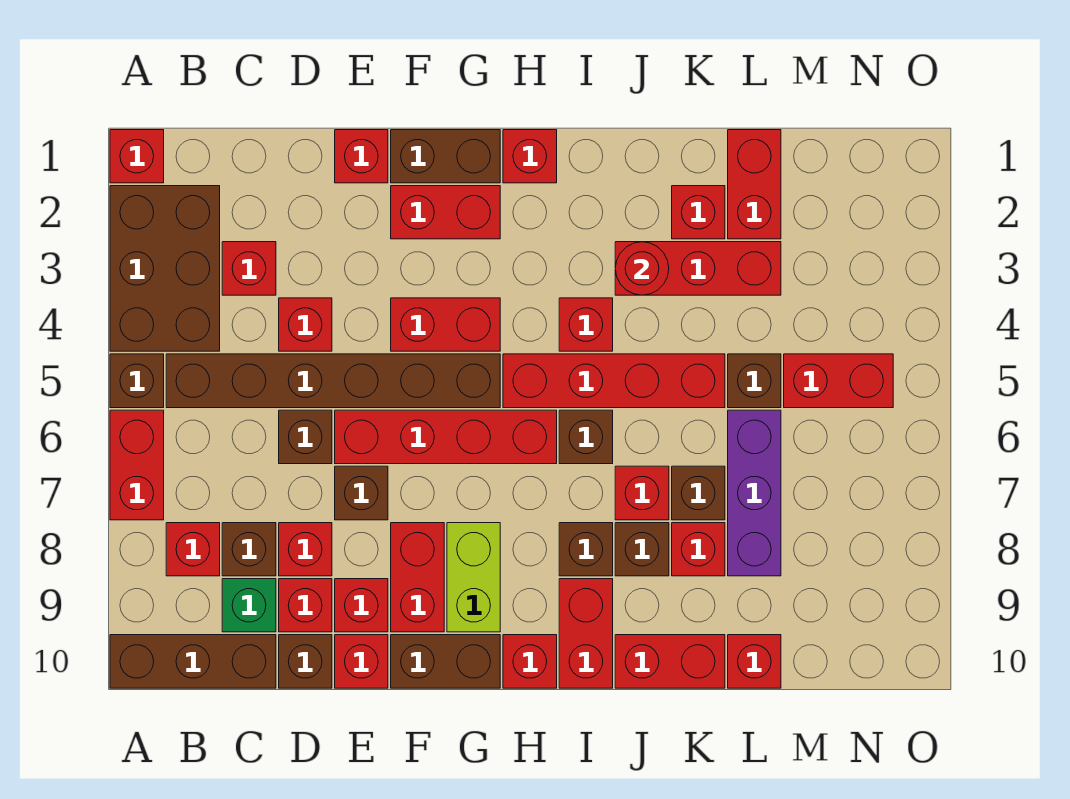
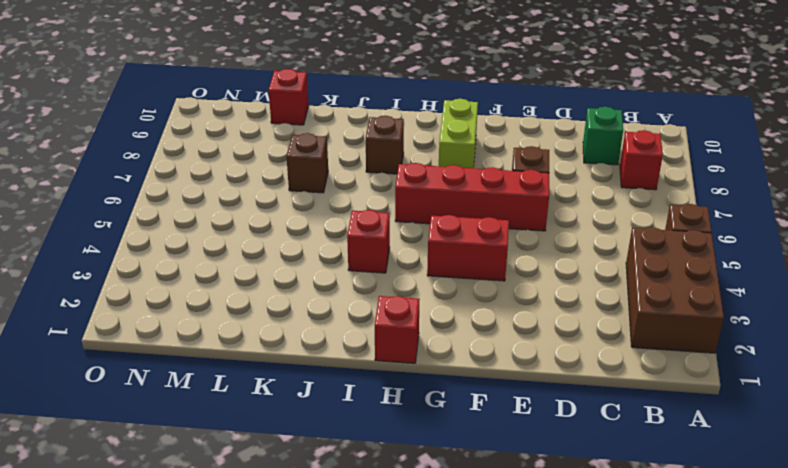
none -> red 1x1 brick [110,130,164,183]
none -> red 1x2 brick [110,410,164,520]
none -> brown 1x3 brick [110,635,276,688]
none -> brown 1x6 brick [166,354,500,408]

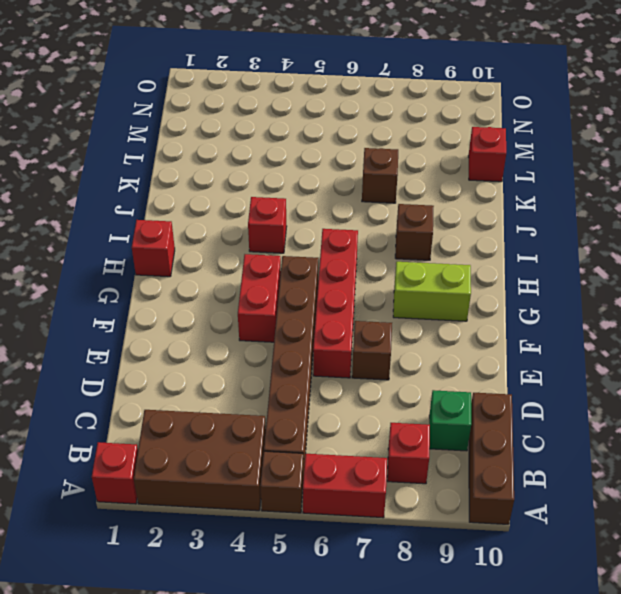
none -> red 1x1 brick [222,242,276,295]
none -> brown 1x1 brick [222,523,276,576]
none -> red 1x1 brick [279,298,332,351]
none -> brown 1x1 brick [279,410,332,464]

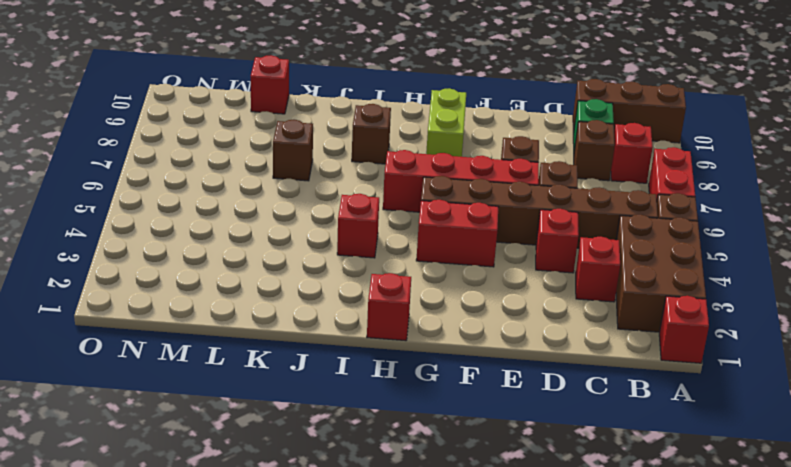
none -> red 1x1 brick [279,523,332,576]
none -> red 1x1 brick [279,579,332,632]
none -> brown 1x1 brick [279,635,332,688]
none -> red 1x1 brick [335,130,388,183]

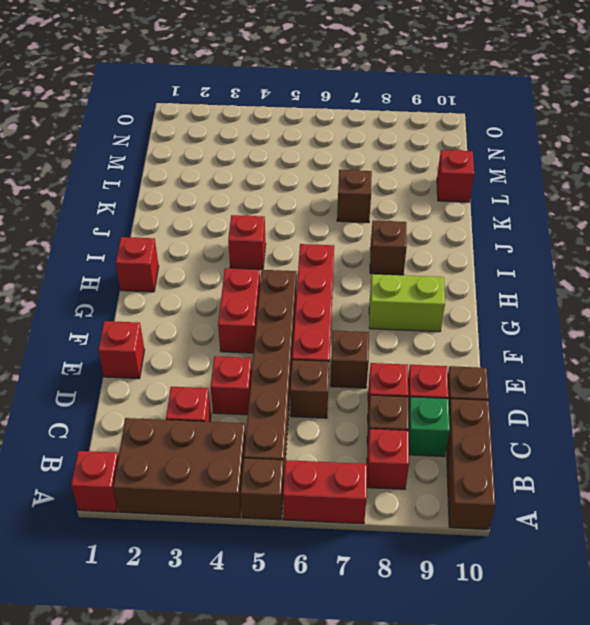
none -> red 1x1 brick [335,579,388,632]
none -> red 1x1 brick [335,635,388,688]
none -> brown 1x2 brick [391,130,500,183]
none -> red 1x2 brick [391,186,500,239]

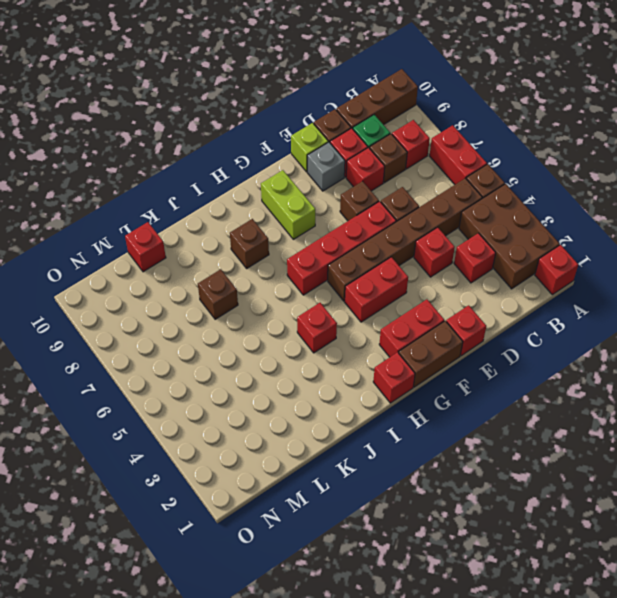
grey 1x1 brick [307,142,345,191] -> red 1x1 brick [335,579,388,632]
lime 1x1 brick [291,123,328,172] -> red 1x1 brick [335,635,388,688]
none -> red 1x2 brick [391,523,444,632]
none -> brown 1x2 brick [391,635,500,688]
none -> red 1x4 brick [503,354,725,408]
none -> red 1x1 brick [503,635,557,688]

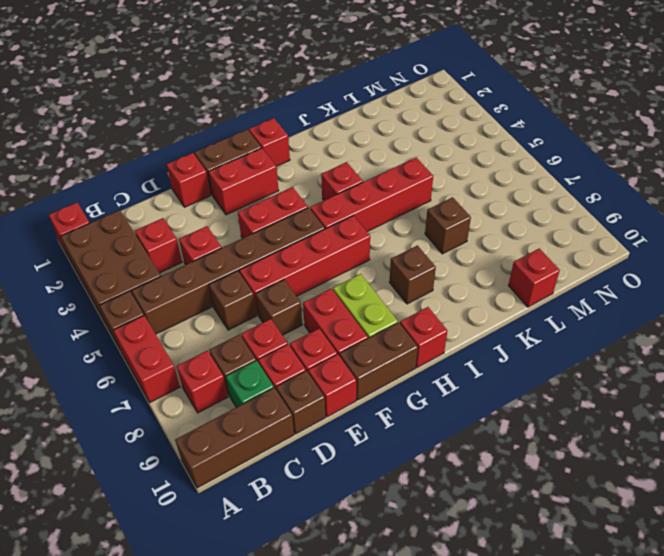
none -> brown 1x1 brick [559,410,613,464]
none -> red 1x2 brick [559,579,613,688]
none -> red 1x3 brick [615,242,781,295]
none -> red 1x1 brick [615,466,669,520]

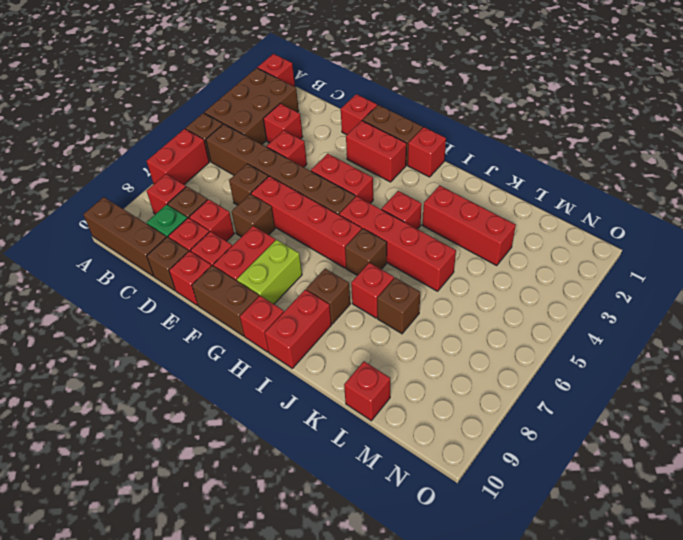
none -> brown 1x1 brick [615,523,669,576]
none -> red 1x2 brick [615,635,725,688]
none -> red 1x1 brick [672,186,725,239]
none -> red 1x1 brick [672,523,725,576]

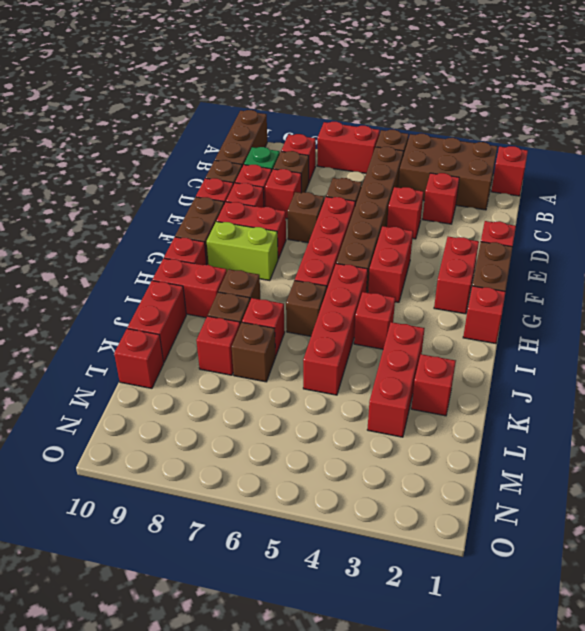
none -> red 1x2 brick [728,130,781,239]
none -> brown 1x1 brick [728,354,781,408]
none -> purple 1x3 brick [728,410,781,576]
none -> red 1x2 brick [784,354,893,408]

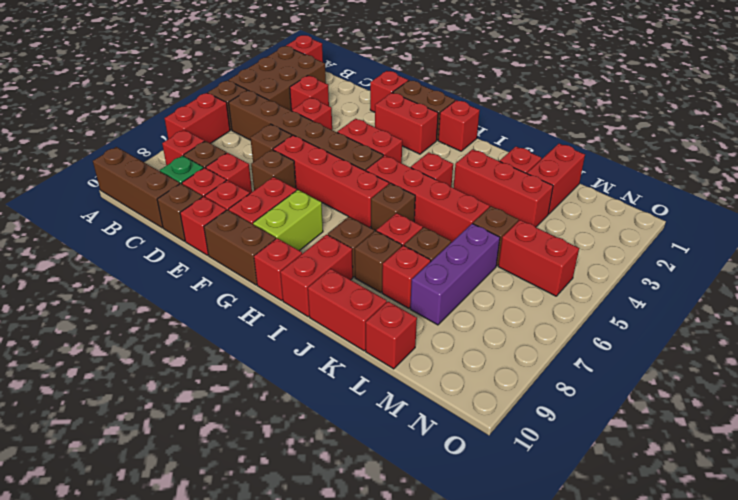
none -> red 1x1 round brick [615,242,669,295]

